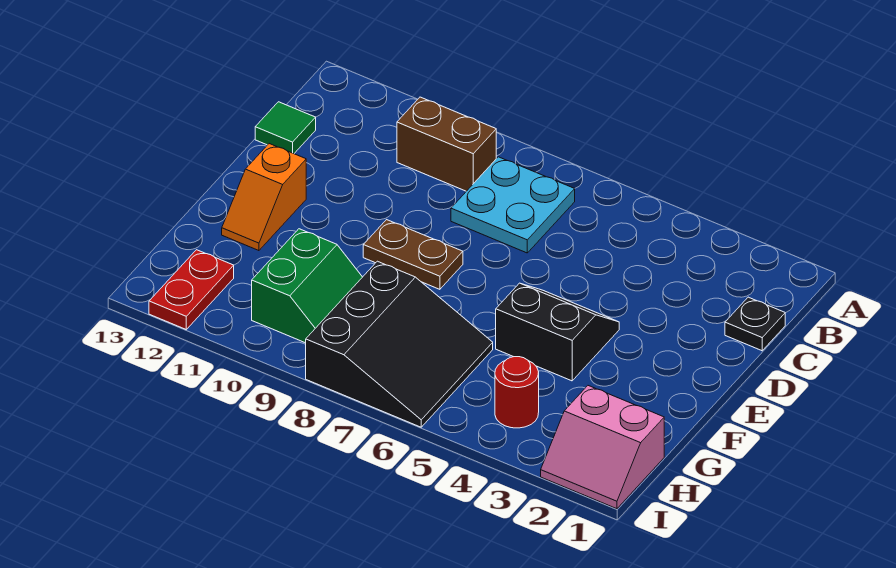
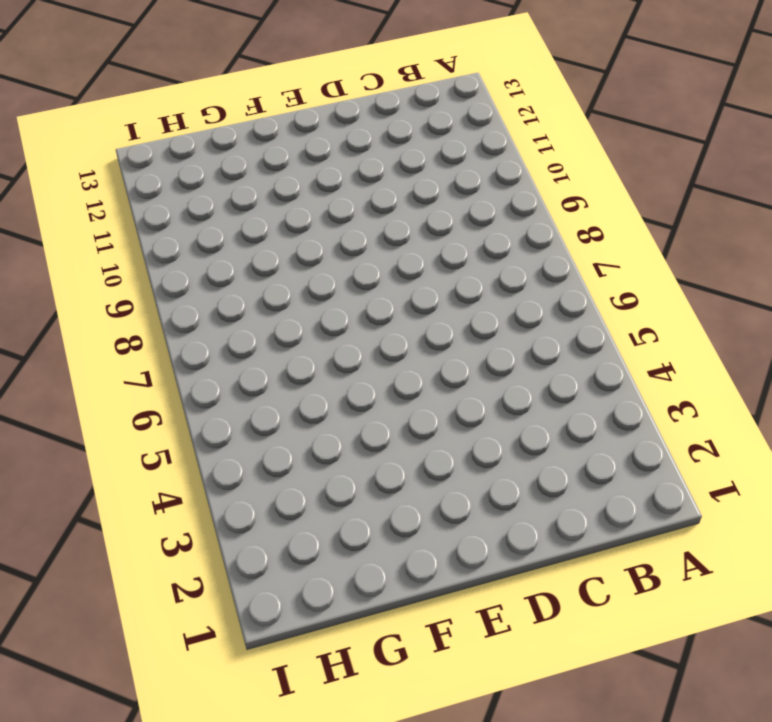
none -> cyan 2x2 plate [451,157,575,253]
none -> brown 1x2 brick [397,97,496,191]
none -> black 1x1 plate [725,297,785,351]

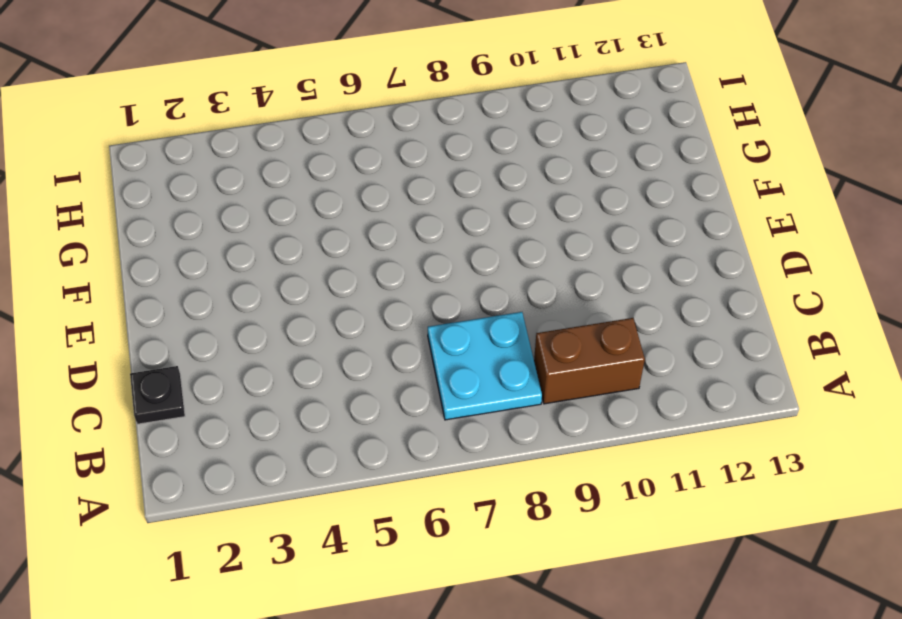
none -> green 1x1 tile [255,102,316,154]
none -> black 2x2 slope [496,283,619,381]
none -> brown 1x2 plate [363,220,463,289]

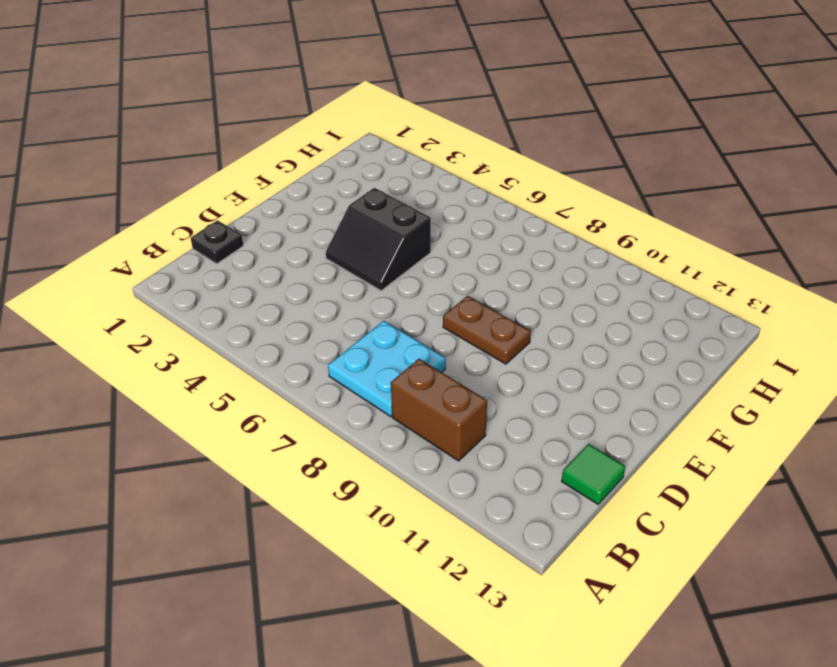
none -> orange 1x2 slope [222,144,306,251]
none -> black 3x3 slope [306,261,493,427]
none -> green 2x2 slope [252,229,362,343]

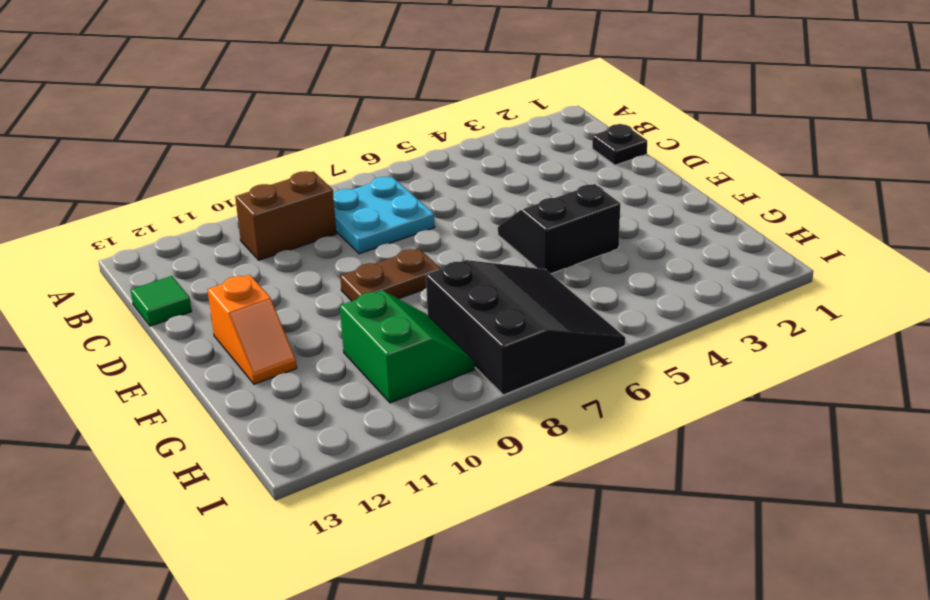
none -> pink 2x2 slope [541,386,664,509]
none -> red 1x1 round brick [495,357,539,428]
none -> red 1x2 plate [149,250,234,329]

